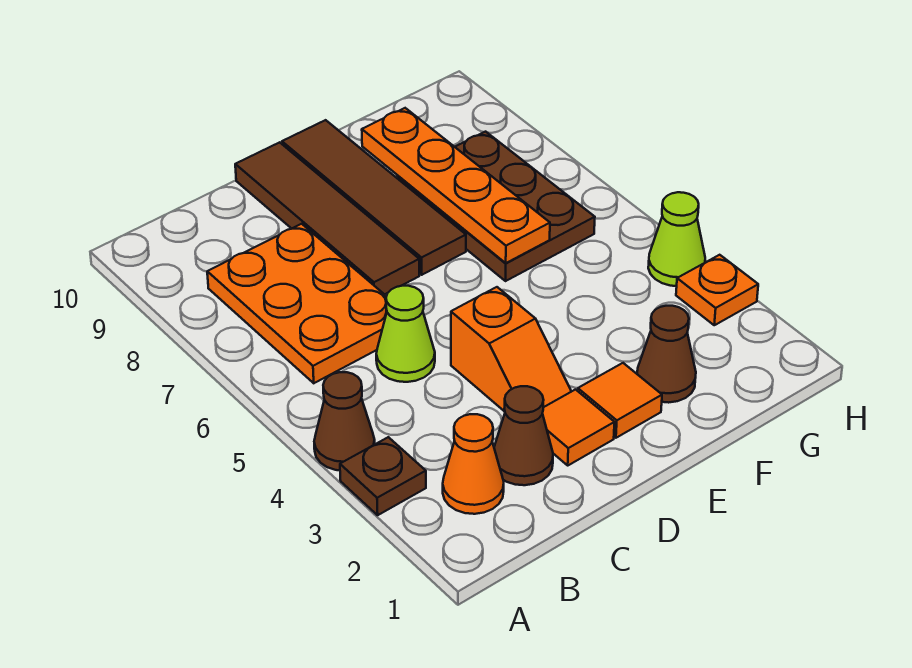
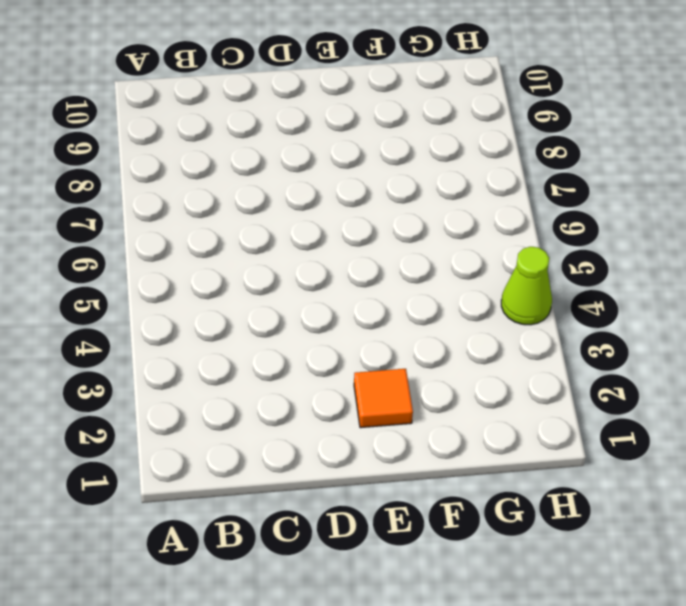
none -> brown 1x1 plate [340,437,426,515]
none -> brown 1x1 cone [314,372,375,470]
none -> orange 1x1 cone [443,414,504,514]

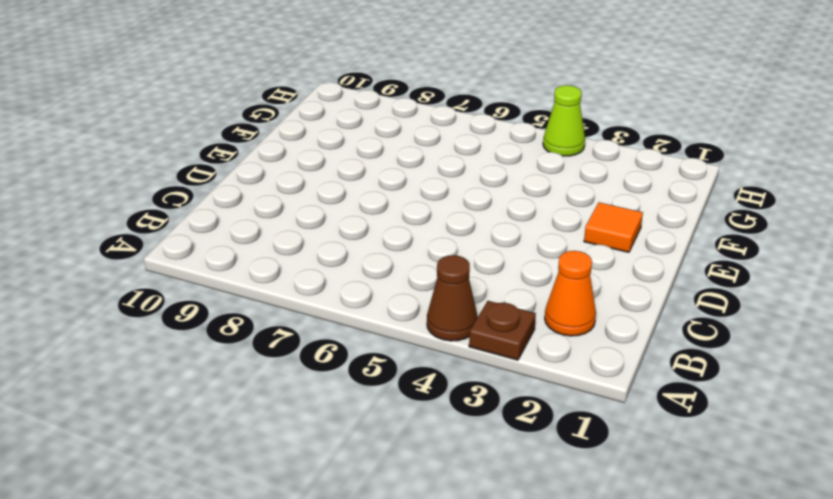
none -> orange 2x3 plate [207,224,387,383]
none -> brown 1x1 cone [494,386,553,485]
none -> lime 1x1 cone [376,286,435,382]

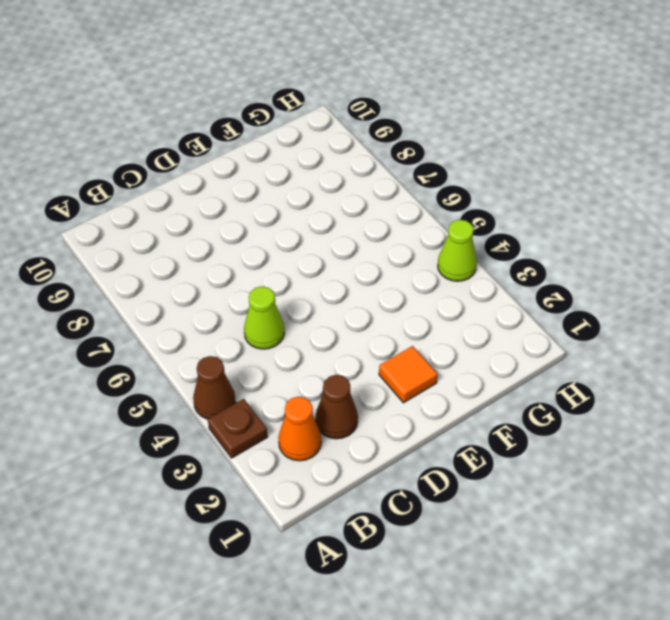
none -> orange 2x3 plate [207,224,387,383]
none -> orange 1x1 tile [542,390,614,465]
none -> orange 1x2 slope [451,287,571,412]

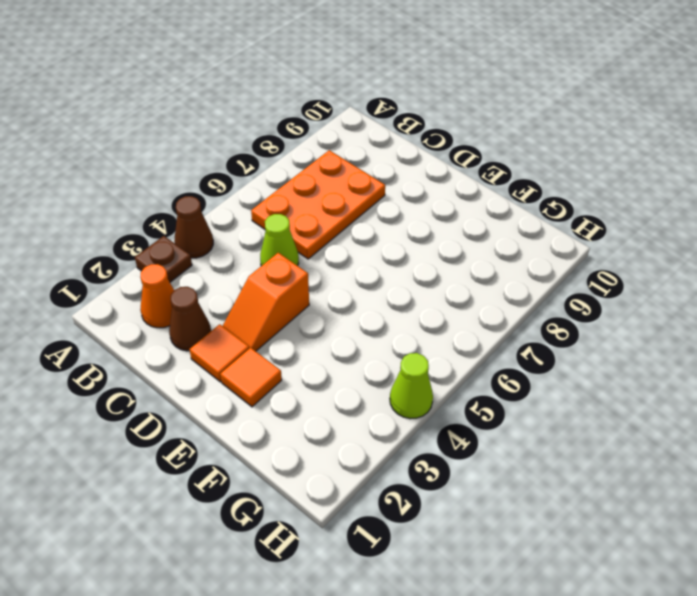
none -> brown 1x4 tile [235,142,419,294]
none -> brown 1x4 tile [282,120,466,275]
none -> brown 1x1 cone [637,306,696,403]

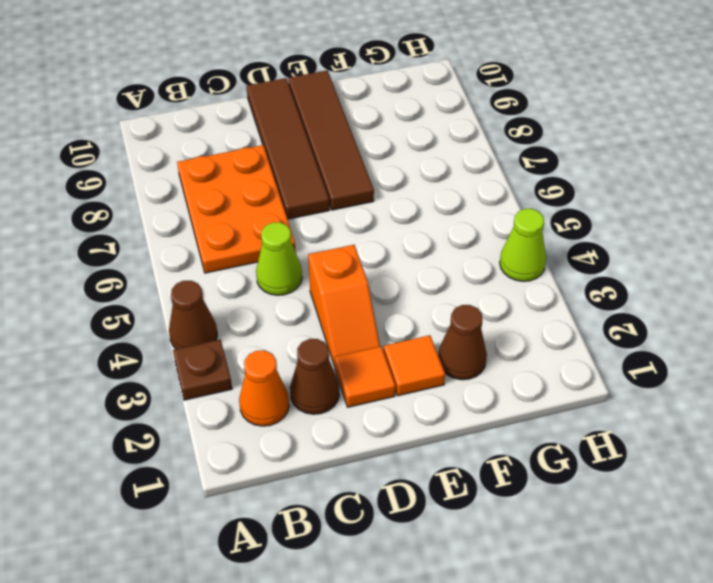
none -> brown 2x3 plate [397,132,595,281]
none -> orange 1x1 plate [676,255,758,325]
none -> orange 1x4 plate [362,108,550,263]

